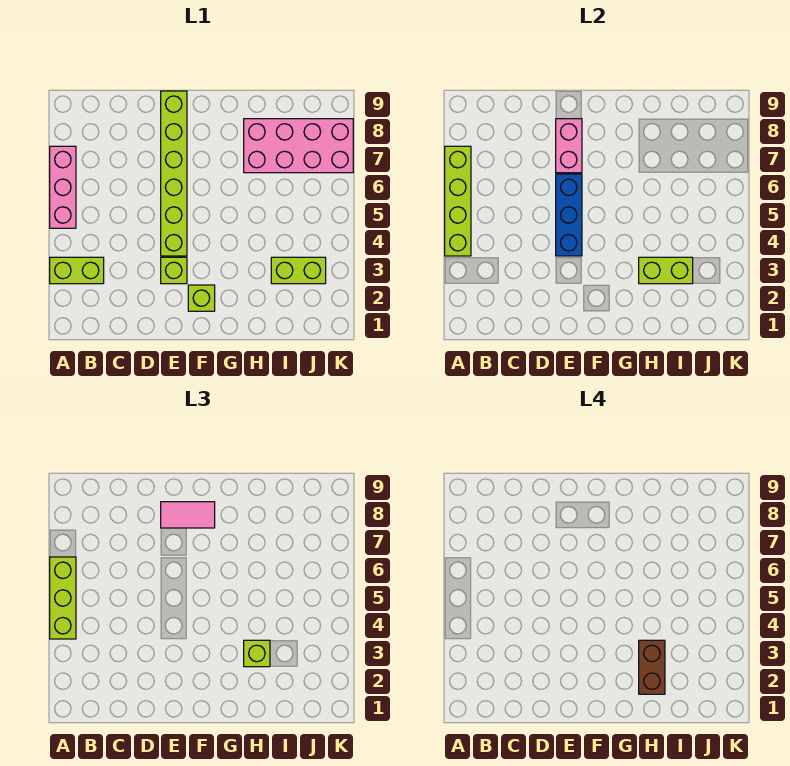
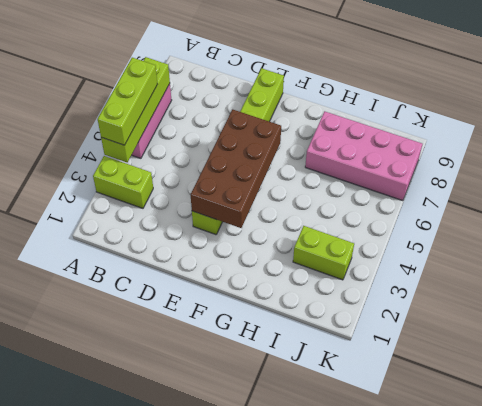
brown 2x4 brick [191,109,281,228] -> blue 1x3 brick [556,174,582,256]
none -> lime 1x1 brick [188,285,215,311]
none -> pink 1x2 brick [556,119,582,173]
none -> lime 1x2 brick [639,257,693,284]

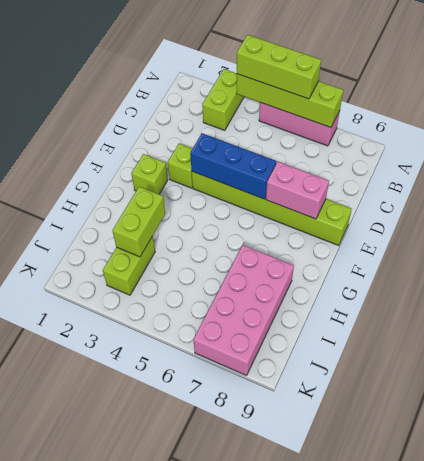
none -> pink 1x2 tile [161,502,215,528]
none -> lime 1x1 brick [244,640,270,667]
none -> brown 1x2 brick [639,640,665,694]

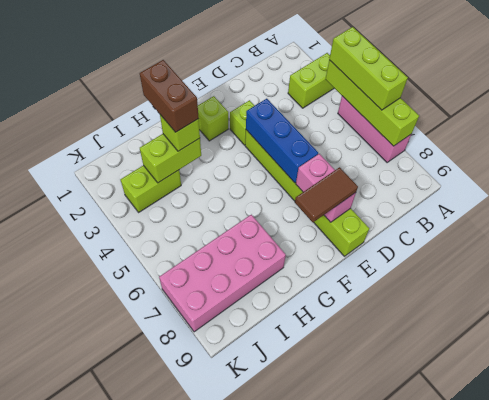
brown 1x2 tile [295,167,358,222] -> pink 1x2 tile [161,502,215,528]

